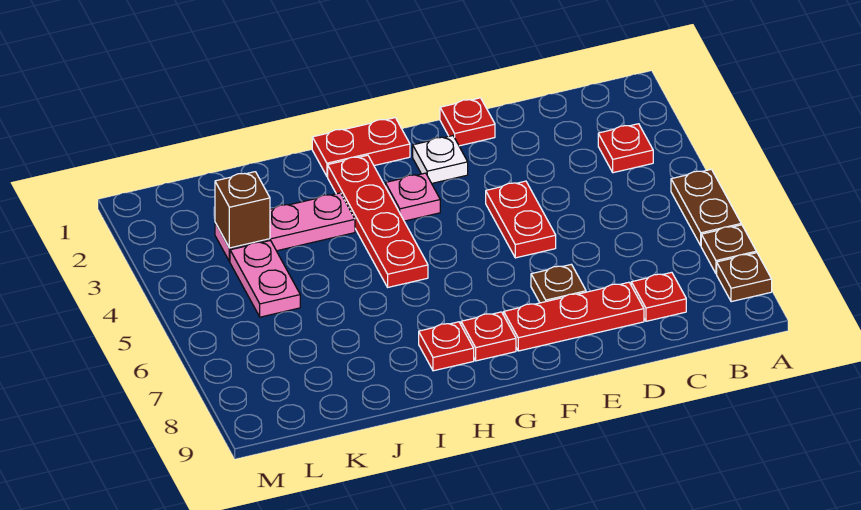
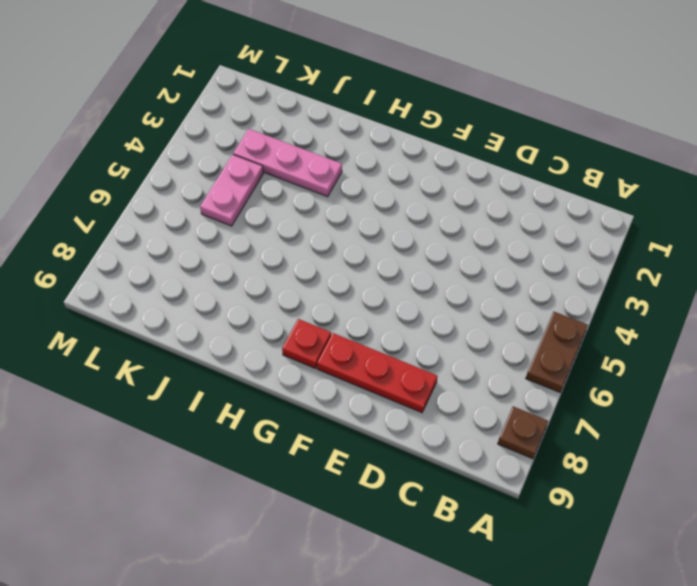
none -> brown 1x1 plate [701,225,756,274]
none -> red 1x1 plate [598,124,653,173]
none -> red 1x1 plate [631,272,686,321]

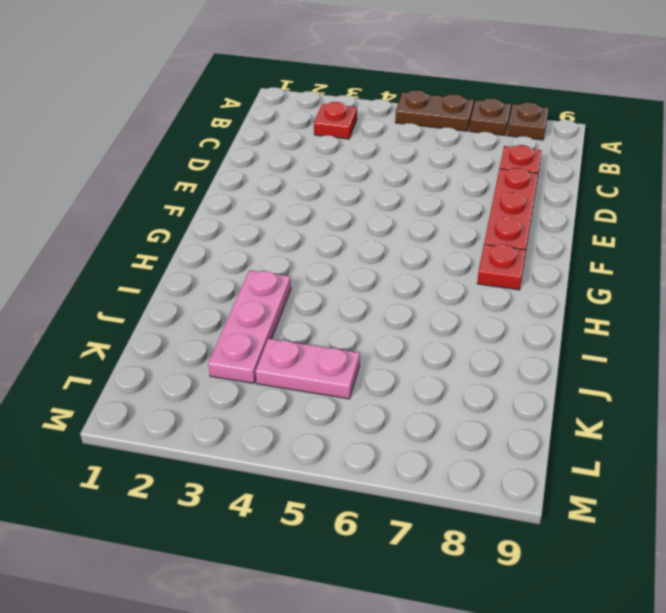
none -> red 1x1 plate [440,98,495,146]
none -> red 1x2 plate [486,181,556,258]
none -> brown 1x1 plate [531,264,586,303]

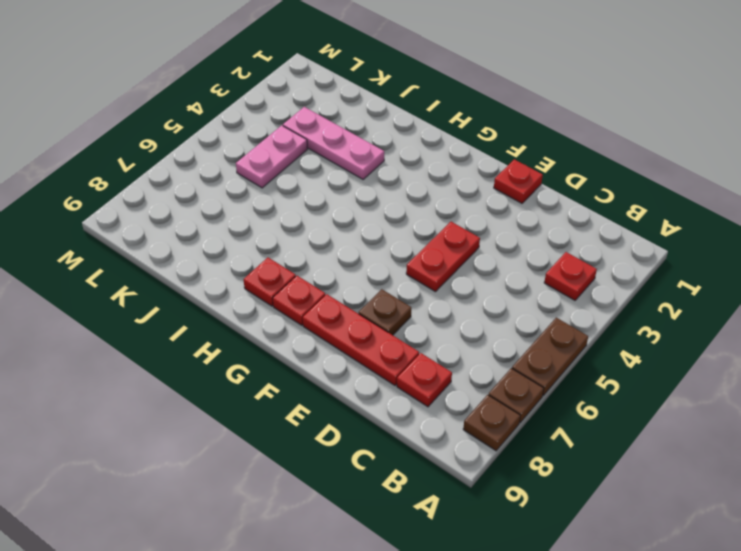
none -> white 1x1 plate [413,136,468,183]
none -> red 1x2 plate [312,118,410,176]
none -> pink 1x1 plate [385,173,440,221]

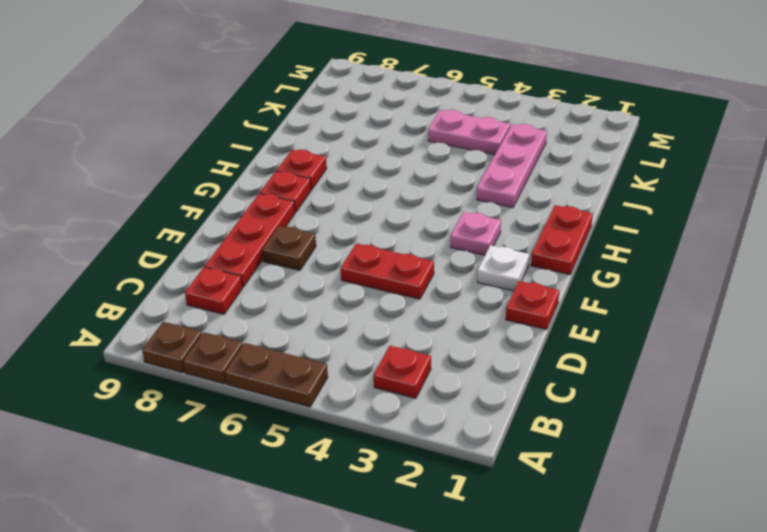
none -> red 1x4 plate [328,155,428,287]
none -> brown 1x1 brick [215,172,270,248]

